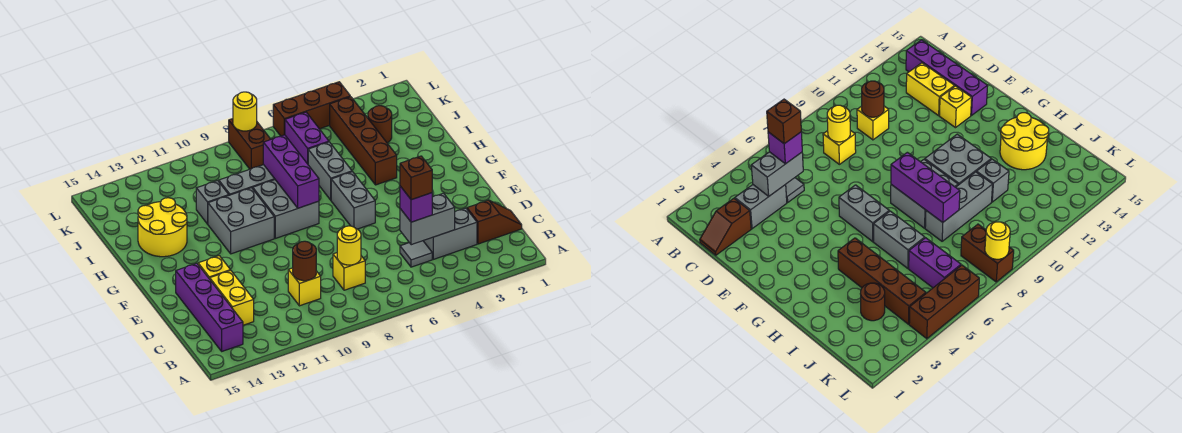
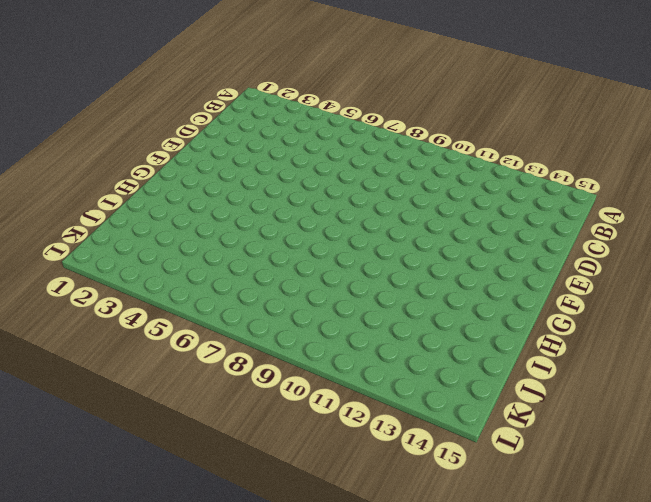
none -> purple 1x4 brick [176,263,243,351]
none -> brown 1x2 slope [467,200,522,244]
none -> grey 1x2 brick [423,208,477,259]

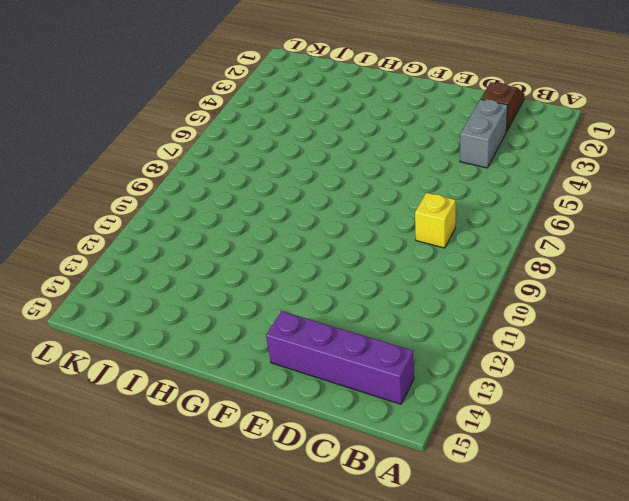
none -> grey 1x1 tile [400,241,432,267]
none -> yellow 1x1 brick [288,268,321,306]
none -> yellow 1x2 brick [210,270,254,325]

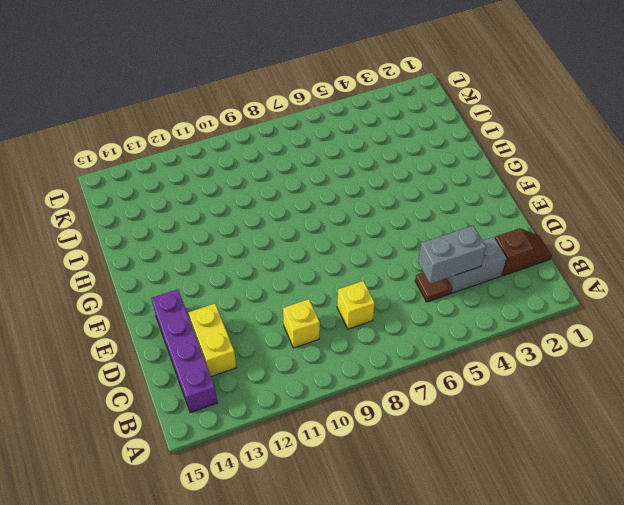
brown 1x1 tile [415,272,452,302] -> grey 1x1 tile [400,241,432,267]
none -> yellow 1x1 brick [198,256,230,279]
none -> grey 1x2 brick [331,172,375,229]
none -> grey 2x2 brick [253,180,319,238]

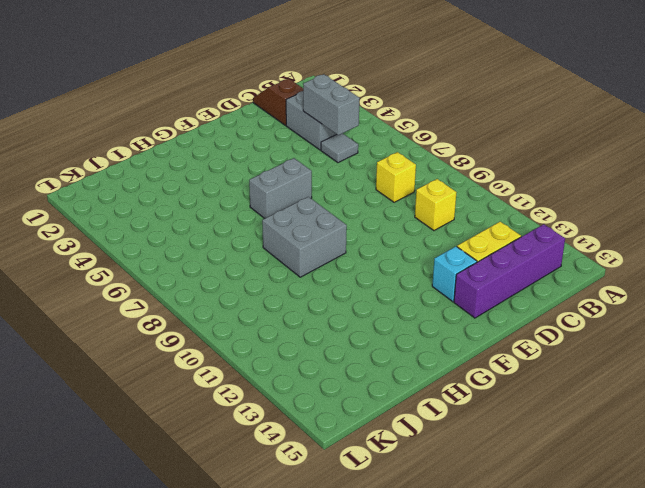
cyan 1x1 brick [432,247,477,302] -> yellow 1x1 brick [198,256,230,279]
none -> grey 2x2 brick [208,188,274,254]
none -> brown 1x4 brick [330,97,397,185]
none -> grey 1x2 brick [308,142,352,200]

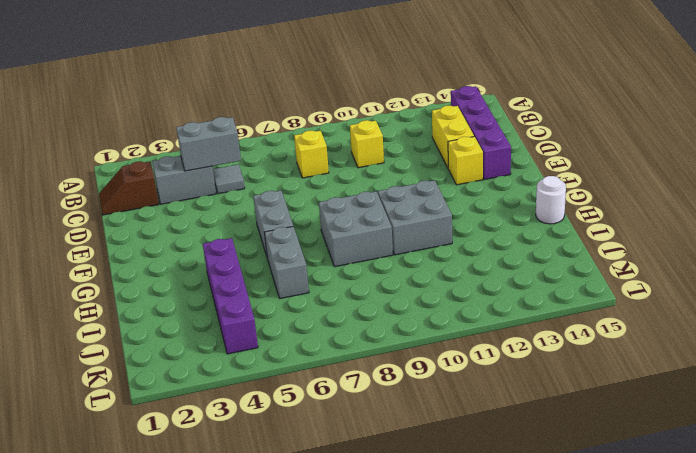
purple 1x4 brick [203,238,258,354] -> brown 1x4 brick [330,97,397,185]
white 1x1 round brick [536,176,566,224] -> none
none -> yellow 2x2 round brick [138,198,187,257]
none -> grey 1x3 brick [219,165,275,195]
none -> grey 1x1 brick [196,181,229,224]

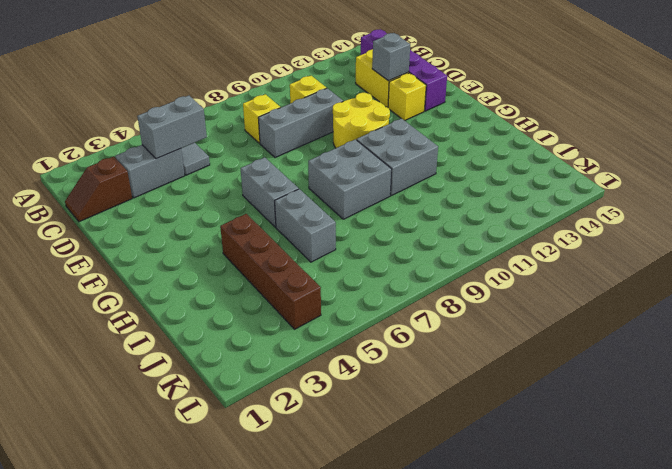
grey 1x3 brick [258,88,343,158] -> grey 1x3 brick moved to [219,165,275,195]
grey 1x1 brick [372,33,410,81] -> grey 1x1 brick moved to [196,181,229,224]
yellow 2x2 round brick [333,93,390,148] -> yellow 2x2 round brick moved to [138,198,187,257]
none -> brown 1x1 round brick [368,106,392,143]
none -> purple 1x2 brick [285,112,329,164]
none -> brown 1x2 brick [229,119,271,169]

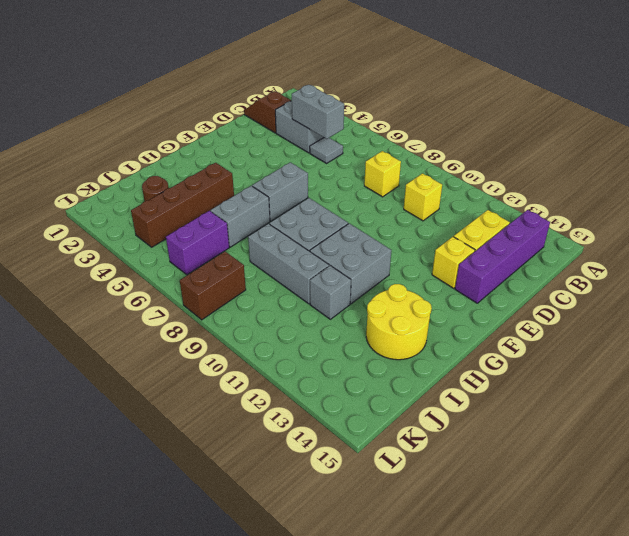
none -> brown 1x3 brick [273,82,350,136]
none -> yellow 1x1 round brick [337,226,361,265]
none -> brown 1x1 round brick [293,241,316,281]

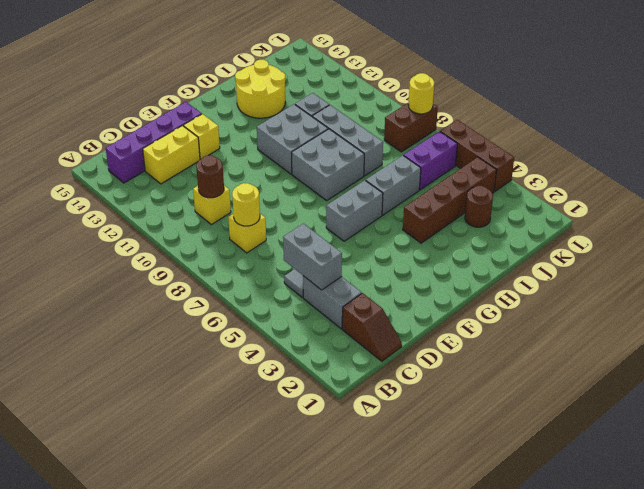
none -> purple 1x3 brick [263,135,319,208]
none -> purple 1x1 brick [400,186,432,222]
none -> brown 1x1 brick [400,156,432,200]

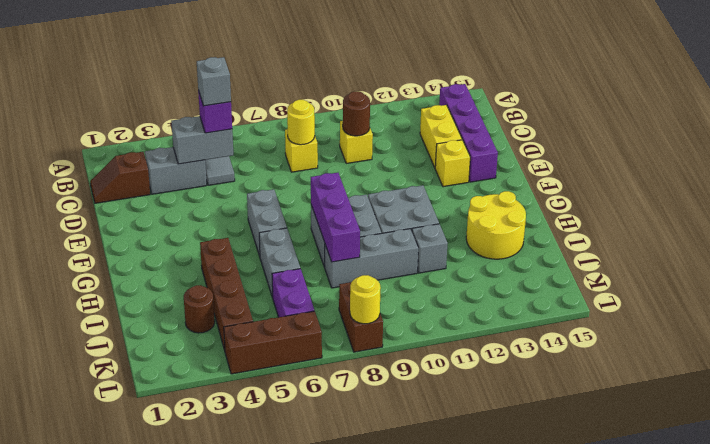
grey 1x1 brick [197,57,231,106] -> brown 1x1 brick [400,156,432,200]

